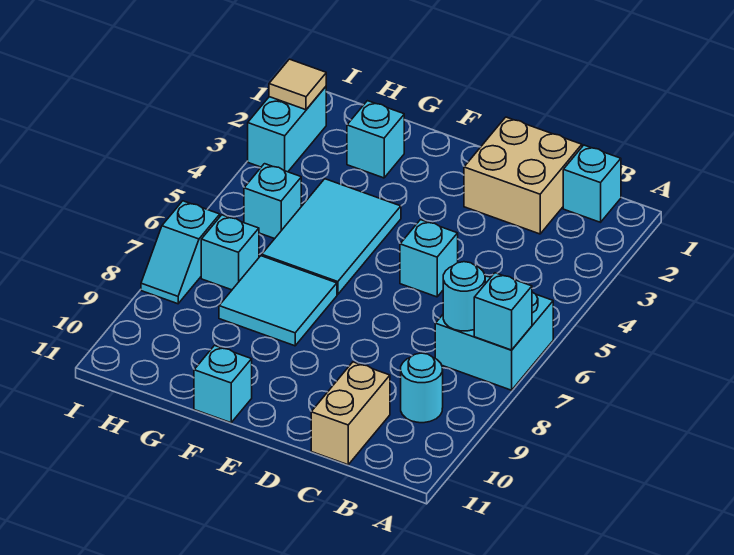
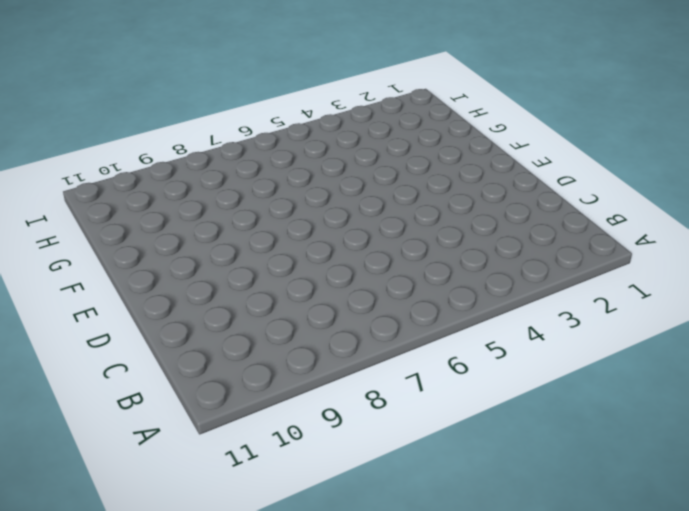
none -> cyan 2x2 brick [435,276,553,390]
none -> cyan 1x1 brick [563,145,621,222]
none -> cyan 1x1 round brick [401,353,443,423]

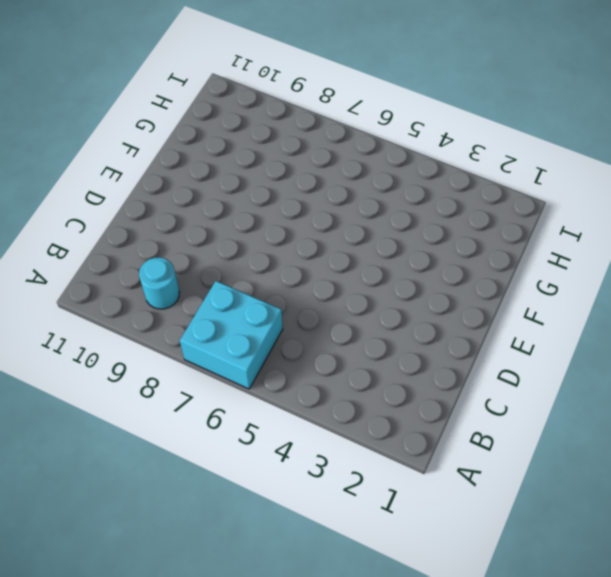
none -> cyan 1x1 brick [563,145,621,222]
none -> tan 2x2 brick [464,117,582,234]
none -> tan 1x2 brick [311,362,390,465]

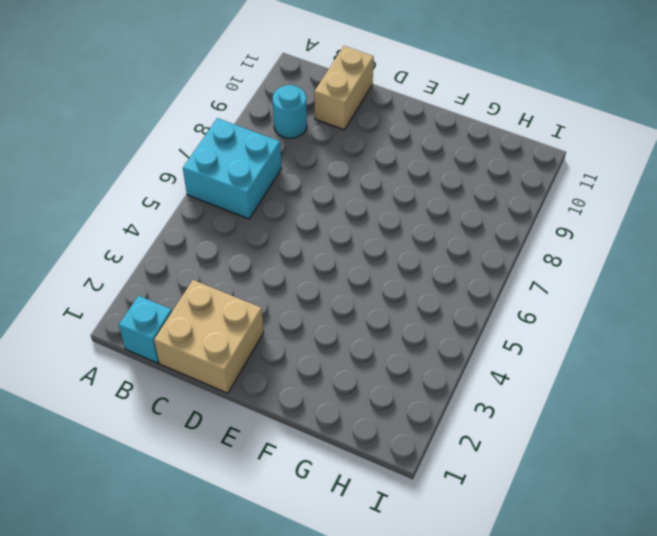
none -> cyan 1x1 brick [400,220,458,297]
none -> cyan 2x3 tile [262,179,401,295]
none -> cyan 2x2 tile [219,256,337,346]

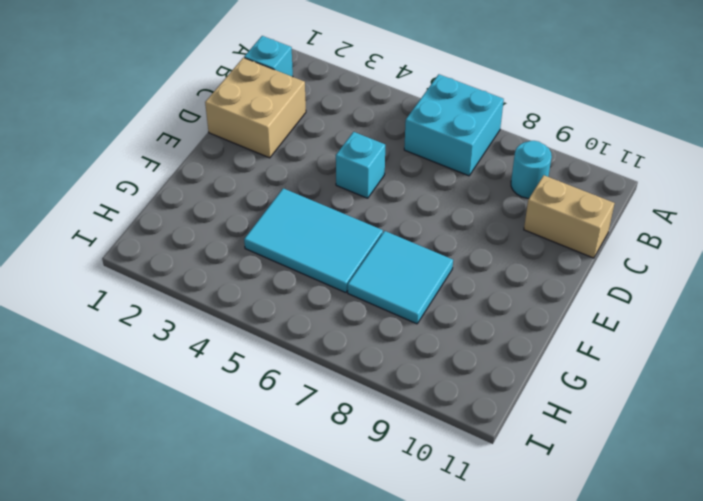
none -> cyan 1x1 brick [194,345,252,423]
none -> cyan 1x1 brick [347,101,404,178]
none -> cyan 1x1 brick [244,164,301,239]

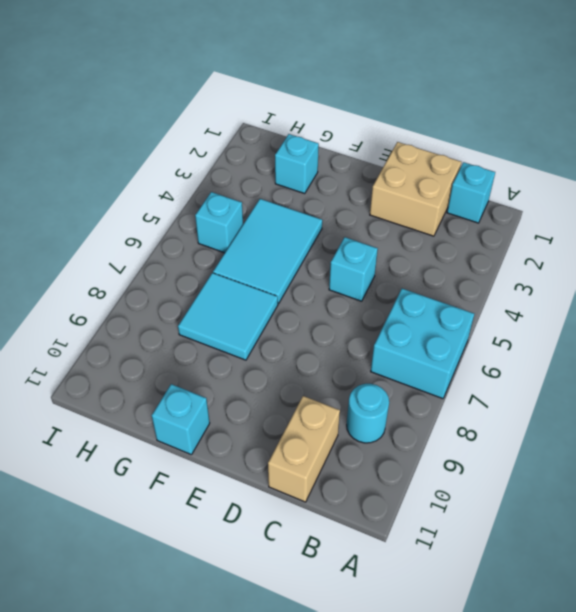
none -> cyan 1x1 brick [201,215,259,290]
none -> cyan 1x2 brick [248,87,326,172]
none -> cyan 1x2 slope [141,201,220,304]

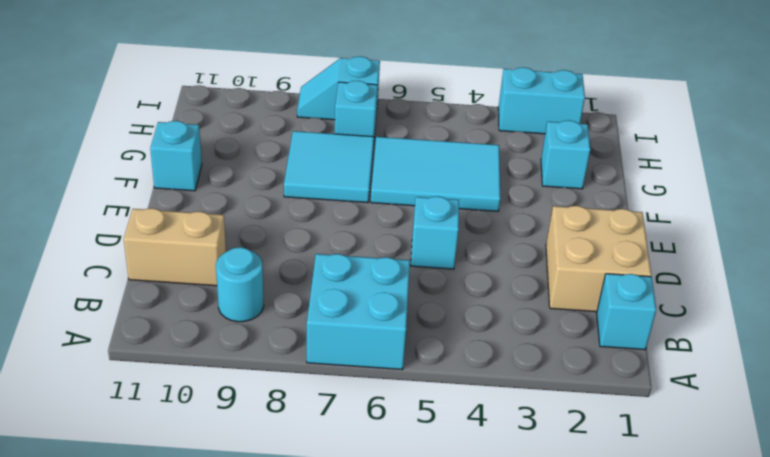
none -> cyan 1x1 brick [244,164,301,239]
none -> cyan 1x1 brick [474,273,532,350]
none -> cyan 1x1 round brick [443,262,485,331]

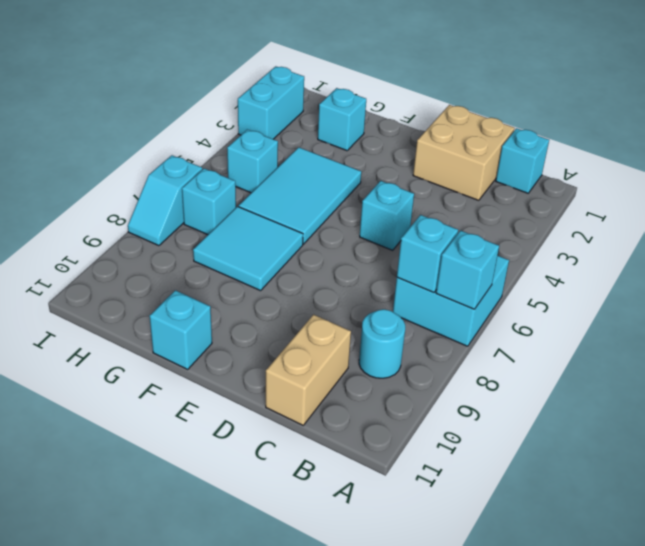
cyan 1x1 brick [397,215,458,293] -> cyan 1x1 round brick [443,262,485,331]
none -> tan 1x1 tile [269,59,326,110]

